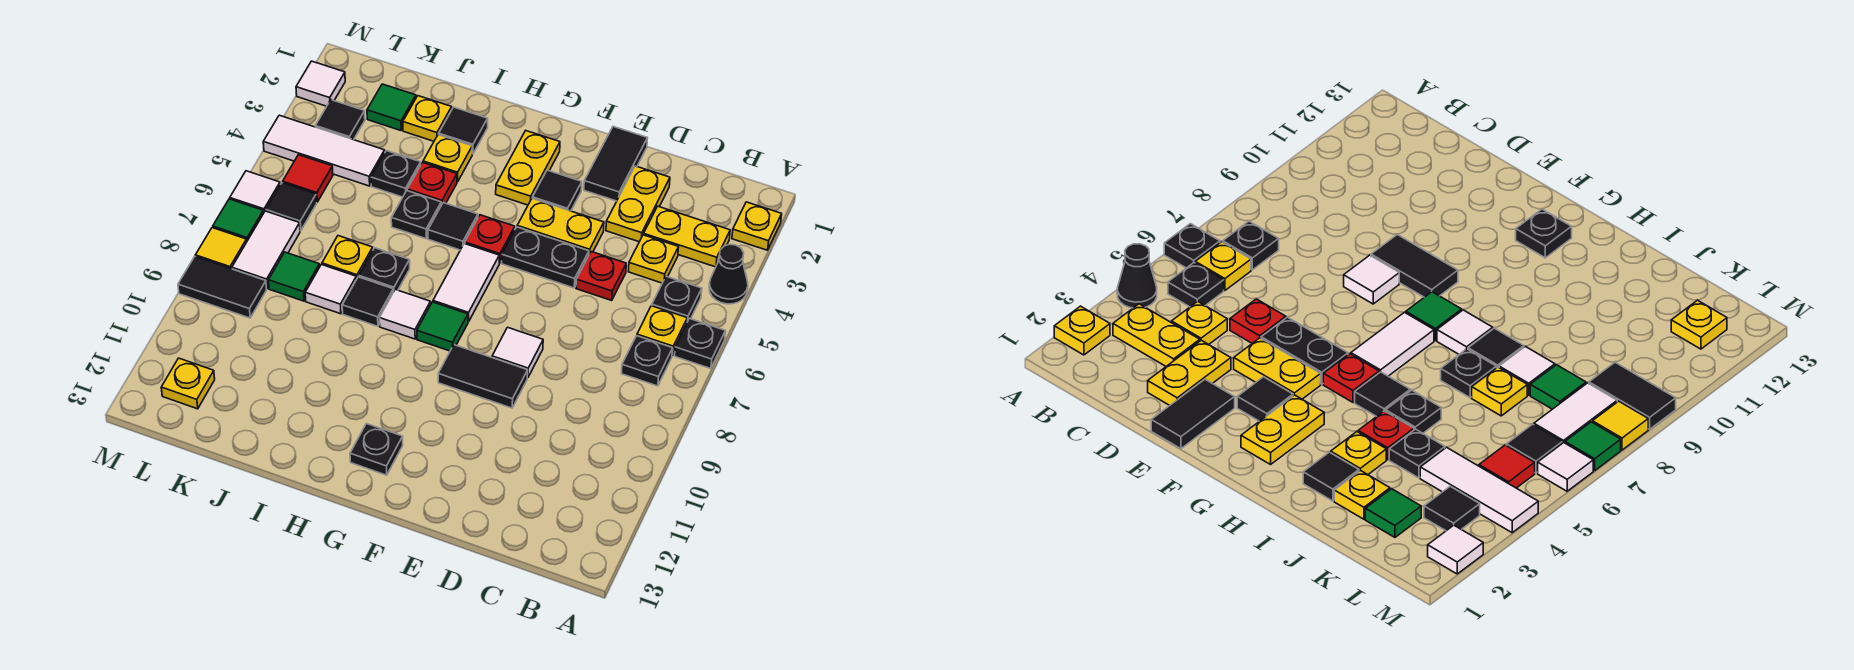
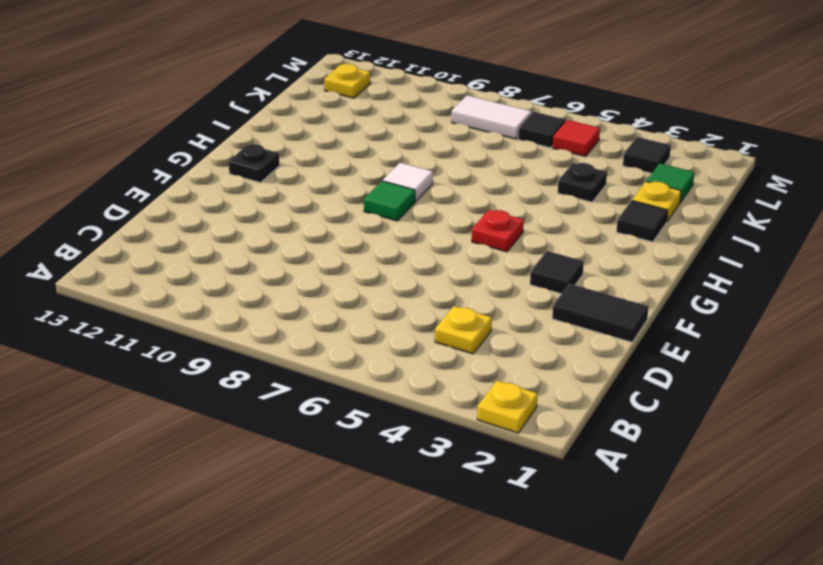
none -> black 1x1 cone [709,244,748,304]
none -> black 1x1 plate [675,318,725,369]
none -> yellow 1x2 plate [644,206,730,267]
none -> black 1x1 plate [652,276,702,322]

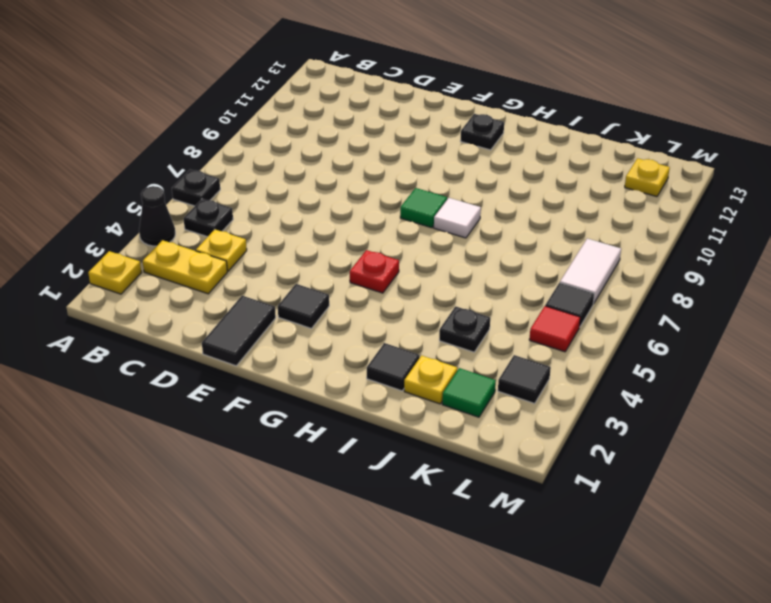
none -> yellow 1x1 plate [637,306,687,356]
none -> black 1x1 plate [621,336,673,386]
none -> yellow 1x2 plate [606,166,670,242]
none -> red 1x1 plate [576,252,626,300]

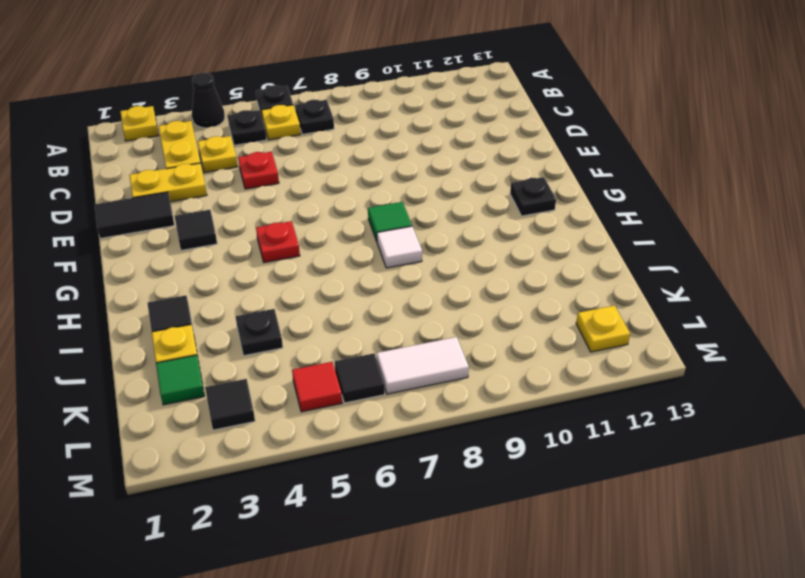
none -> yellow 1x2 plate [517,198,604,254]
none -> black 1x2 plate [502,227,589,288]
none -> white 1x1 tile [492,327,543,378]
none -> black 1x2 tile [438,345,528,408]

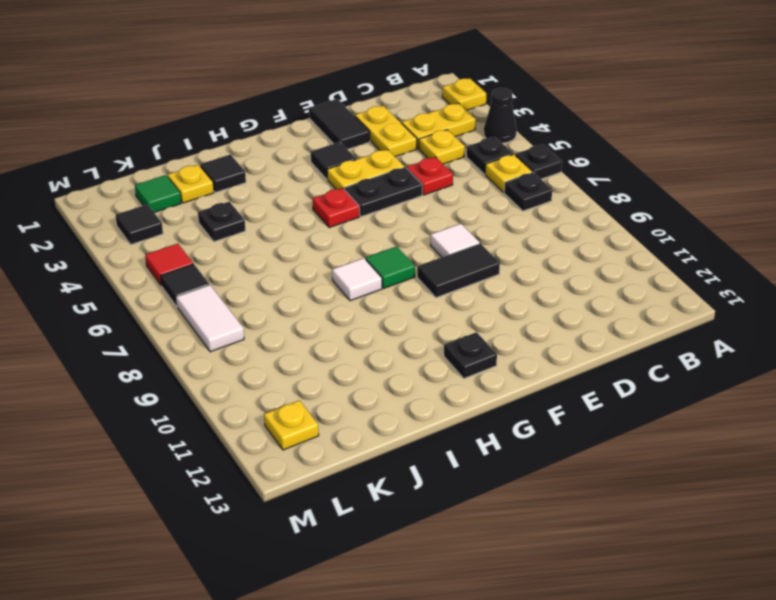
none -> yellow 1x2 plate [496,131,560,205]
none -> white 1x2 tile [433,244,499,322]
none -> black 1x1 tile [428,203,478,250]
none -> yellow 1x1 plate [423,135,472,182]

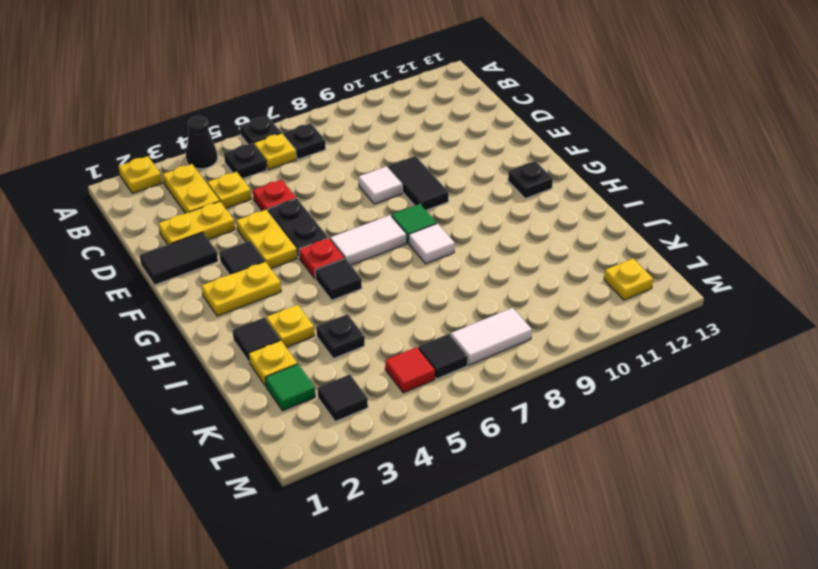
none -> red 1x1 plate [407,162,457,205]
none -> black 1x1 plate [391,191,441,239]
none -> black 1x1 plate [359,248,410,292]
none -> black 1x1 tile [342,277,393,326]

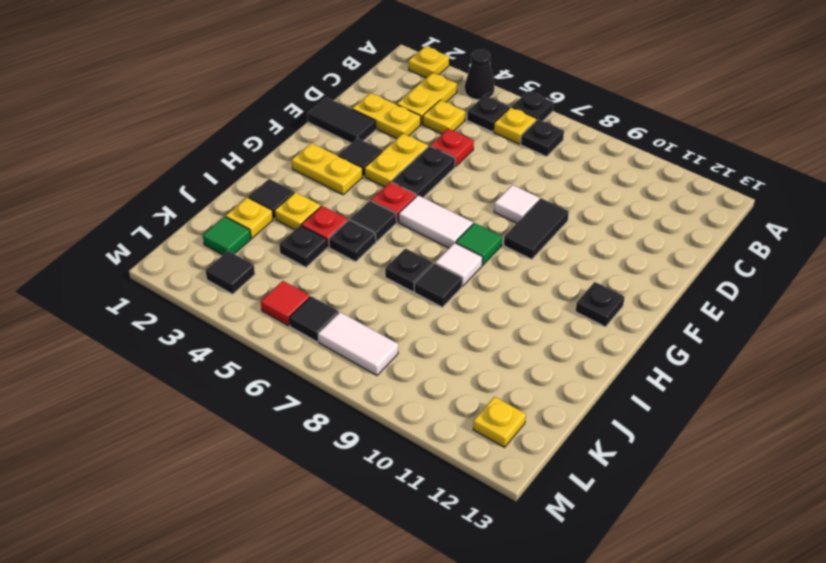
none -> yellow 1x1 plate [322,236,373,279]
none -> white 1x1 tile [305,264,356,314]
none -> white 1x3 tile [263,115,385,186]
none -> green 1x1 tile [269,252,320,301]

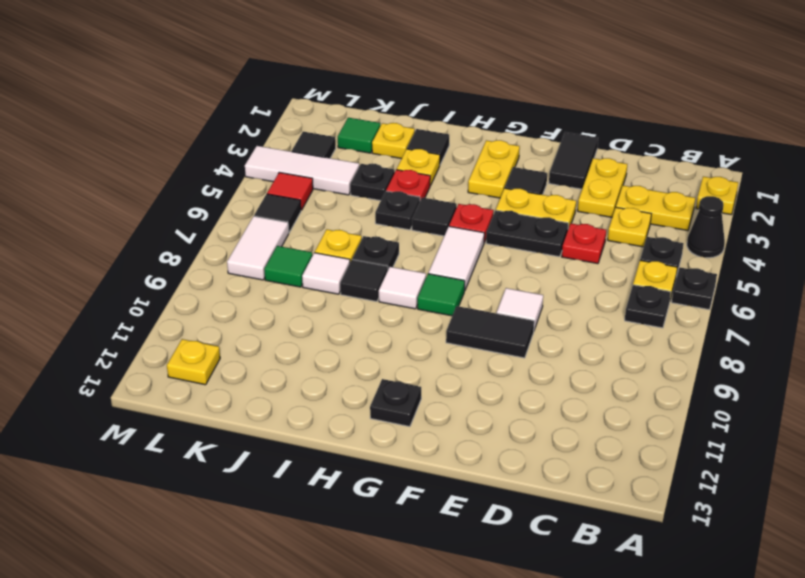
none -> black 1x2 tile [178,257,267,318]
none -> white 1x1 tile [296,61,345,106]
none -> white 1x1 tile [230,171,280,213]
none -> green 1x1 tile [213,199,264,241]

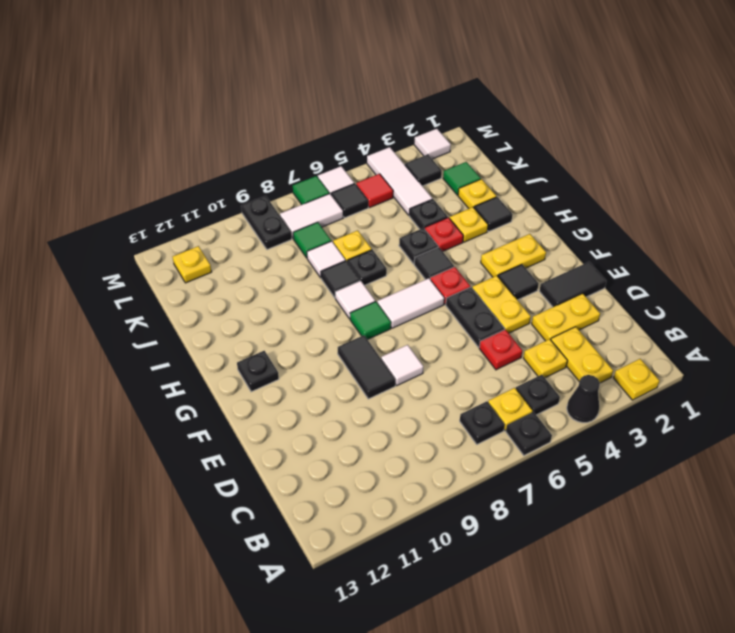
black 1x2 plate [241,196,292,250] -> black 1x2 tile [178,257,267,318]
none -> yellow 1x1 tile [195,228,247,269]

